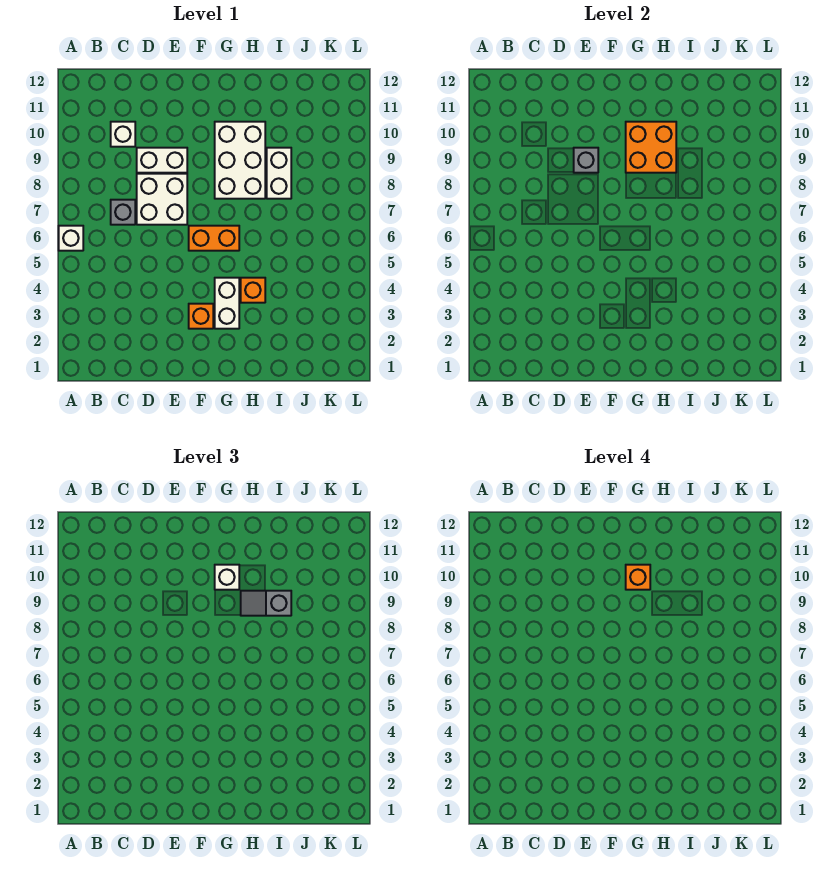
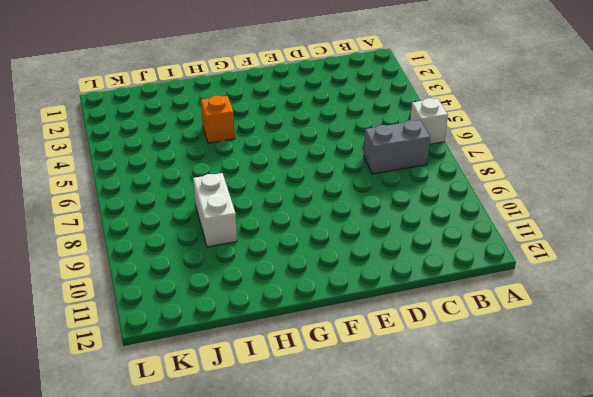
grey 1x2 brick [364,120,430,174] -> grey 1x1 brick [111,200,135,225]
none -> white 1x1 brick [111,122,135,147]
none -> white 2x2 brick [137,174,187,225]
none -> white 1x2 brick [137,148,187,173]

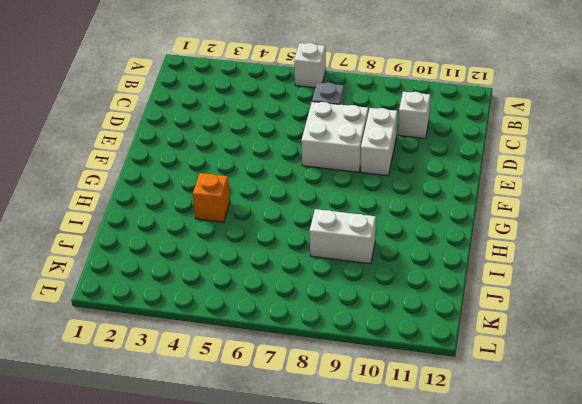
none -> orange 1x1 brick [189,304,213,329]
none -> orange 1x2 brick [189,226,239,251]
none -> white 1x2 brick [215,278,239,329]

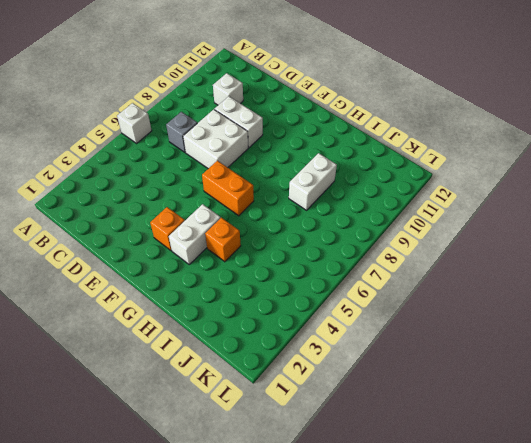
none -> white 2x3 brick [215,122,265,199]
none -> grey 1x1 brick [574,148,598,173]
none -> orange 2x2 brick [626,122,676,173]

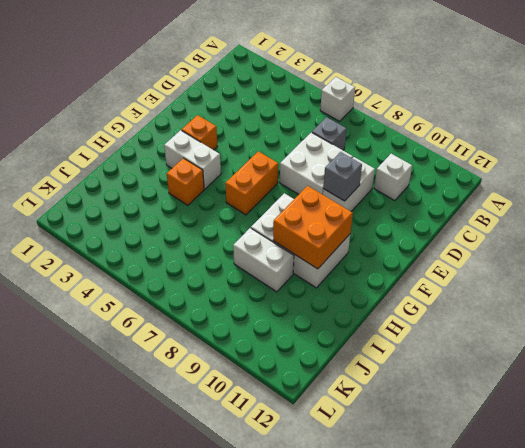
none -> white 1x1 brick [215,565,239,590]
none -> grey 1x2 slope [241,591,291,616]
none -> orange 1x1 brick [626,565,650,590]

